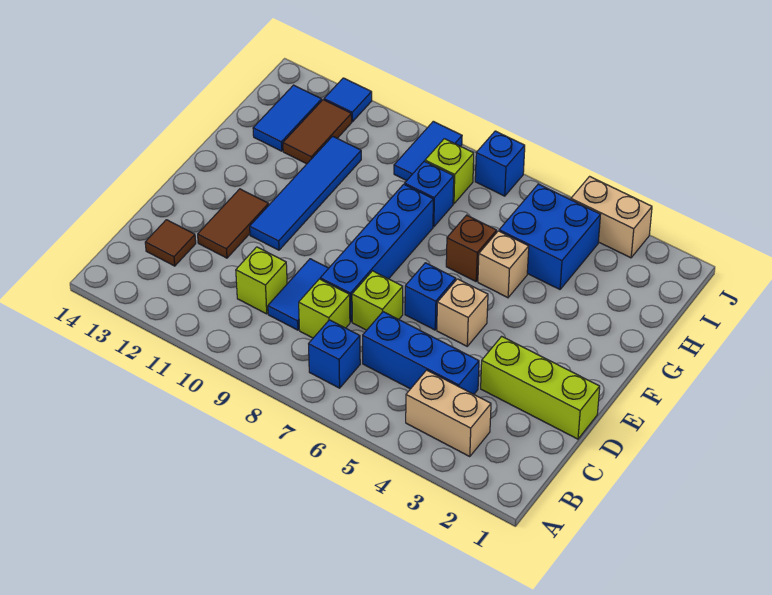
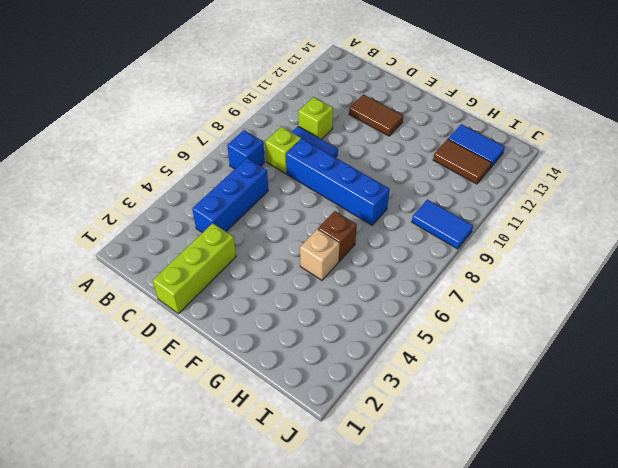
none -> tan 1x2 brick [406,370,491,457]
none -> brown 1x1 tile [145,220,196,266]
none -> lime 1x1 brick [352,271,403,330]

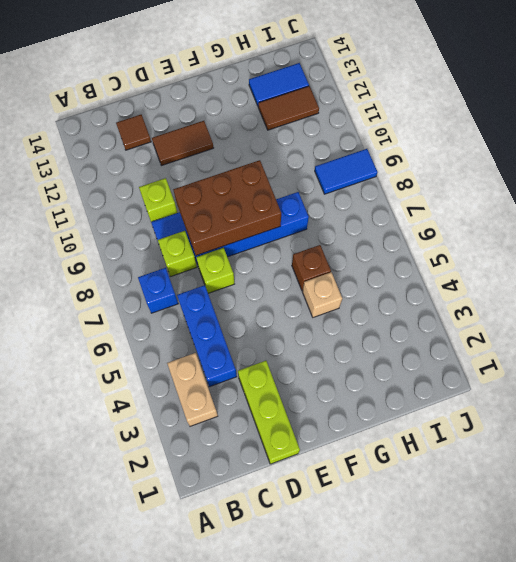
brown 2x3 brick [173,160,281,255] -> none
none -> tan 1x1 brick [437,279,488,346]
none -> blue 1x1 brick [405,263,456,330]
none -> blue 1x4 tile [250,136,361,250]

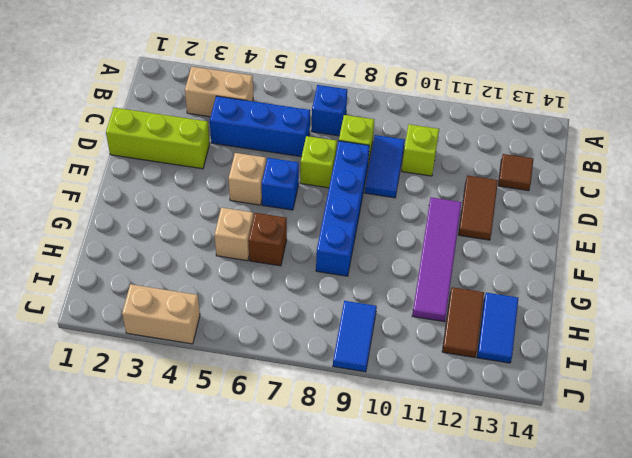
purple 1x4 tile [412,197,462,322] -> blue 1x4 tile [250,136,361,250]
none -> blue 2x2 brick [499,184,600,289]
none -> blue 1x1 brick [405,161,454,227]
none -> lime 1x1 brick [425,139,474,204]

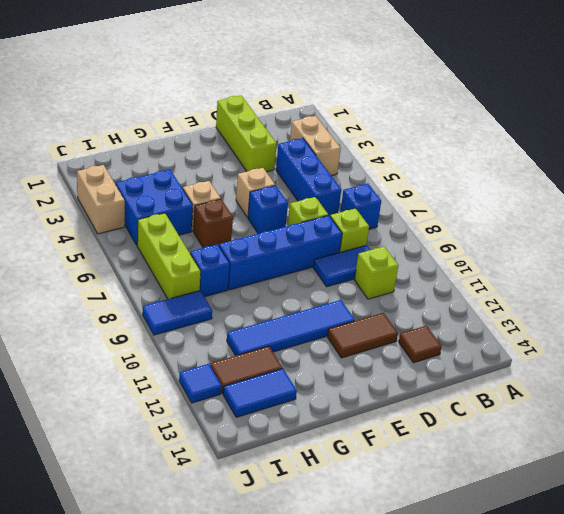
lime 1x3 brick [137,213,201,299] -> lime 1x1 brick [425,139,474,204]
none -> blue 1x1 brick [475,131,525,196]

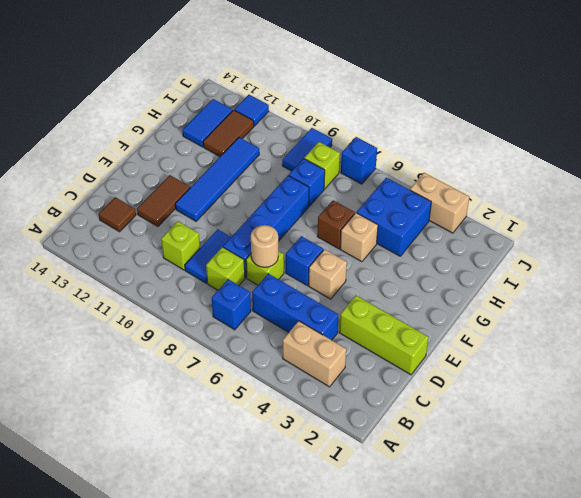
tan 1x1 round brick [251,225,278,267] -> none

